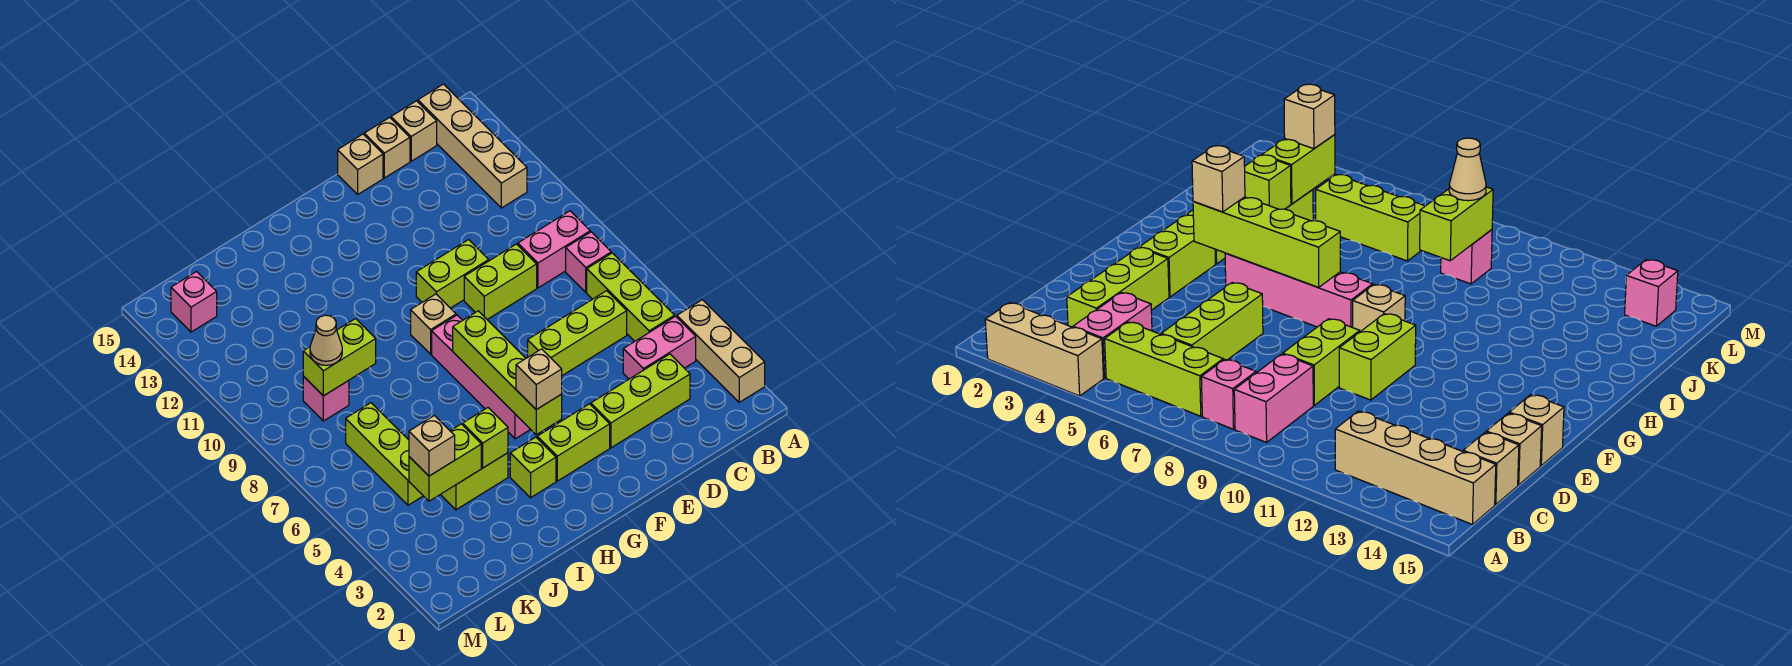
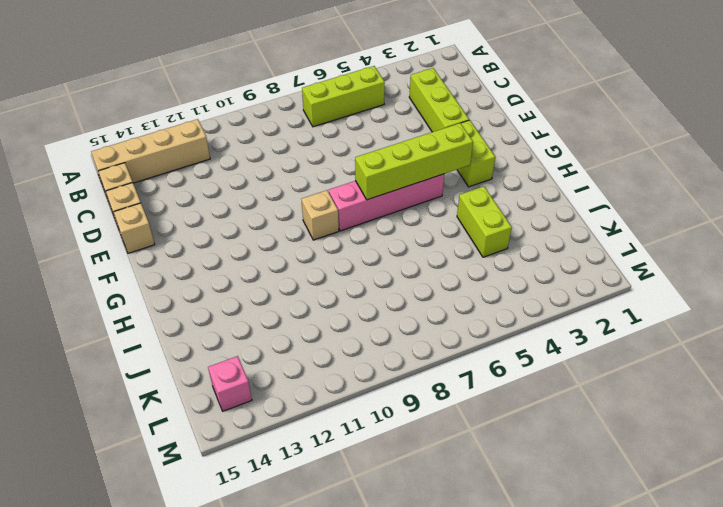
none -> tan 1x3 brick [677,300,765,402]
none -> pink 1x2 brick [623,316,696,379]
none -> pink 1x1 brick [566,232,611,292]

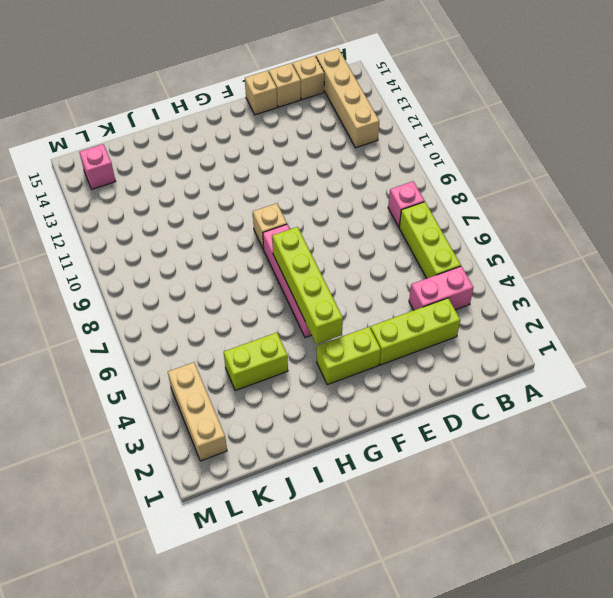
tan 1x3 brick [168,362,227,461] -> tan 1x3 brick moved to [677,300,765,402]
none -> pink 1x2 brick [518,211,590,288]
none -> lime 1x3 brick [528,291,627,375]
none -> lime 1x2 brick [464,244,537,319]

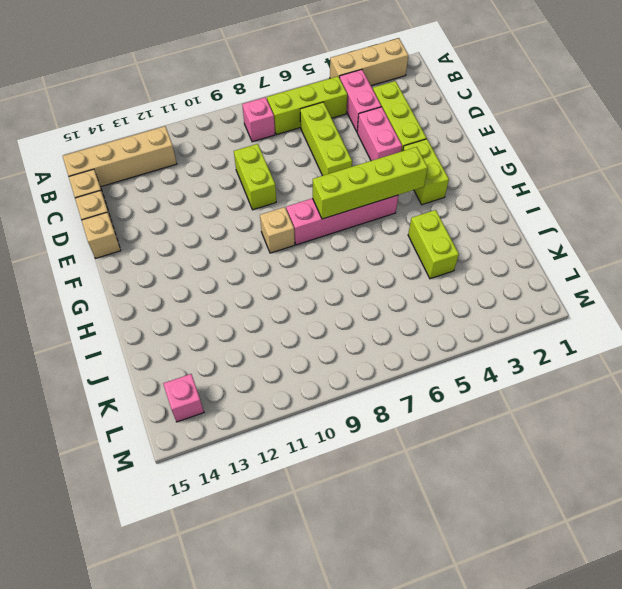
pink 1x2 brick [357,107,402,161] -> pink 1x2 brick moved to [518,211,590,288]
none -> lime 1x2 brick [416,240,489,308]
none -> lime 1x1 brick [510,437,556,498]
none -> lime 1x3 brick [346,403,423,505]

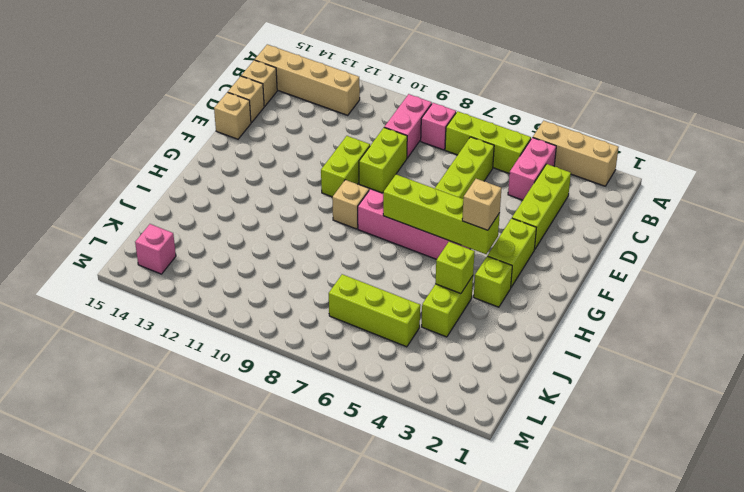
none -> pink 1x1 brick [303,376,349,421]
none -> lime 1x2 brick [409,424,481,501]
none -> lime 1x2 brick [303,319,376,396]

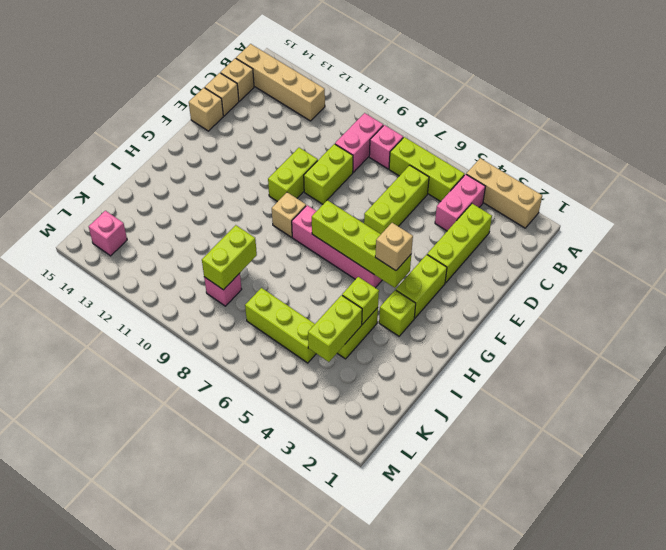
none -> tan 1x1 brick [409,415,455,476]
none -> tan 1x1 cone [310,315,342,365]

